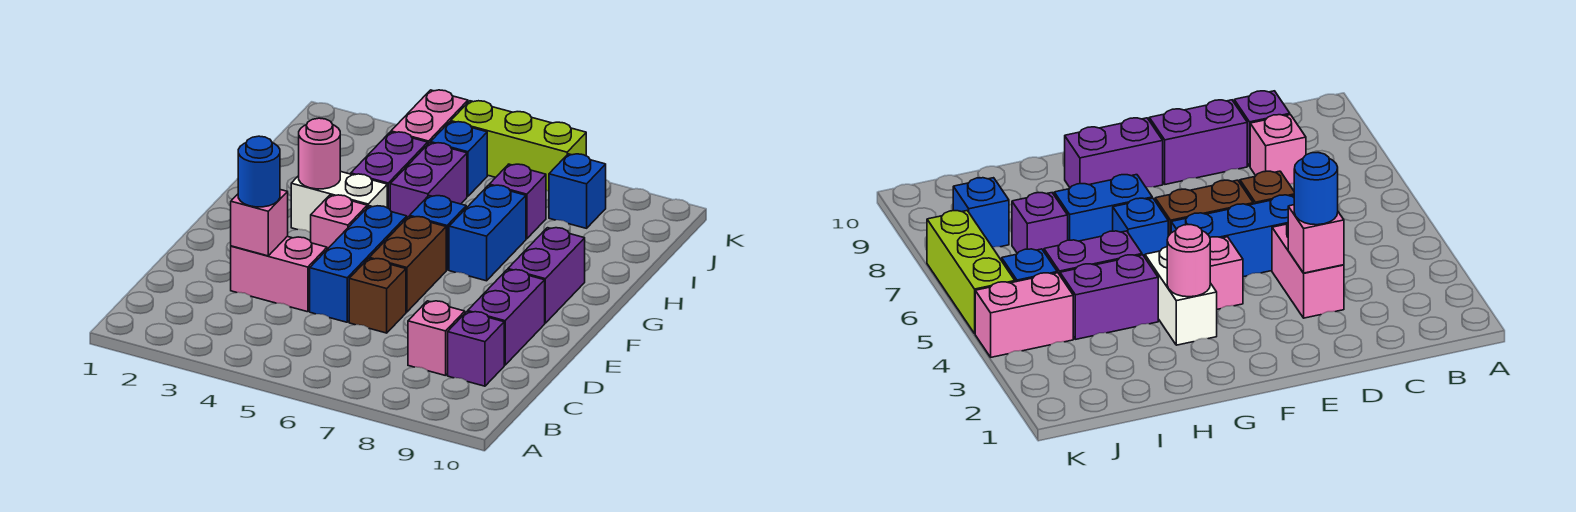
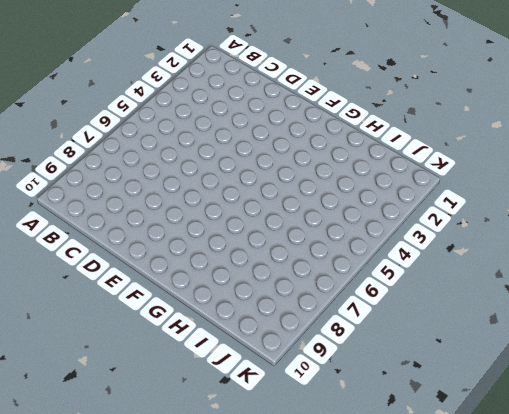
none -> pink 1x1 brick [408,301,465,376]
none -> purple 1x1 brick [448,312,504,386]
none -> pink 1x2 brick [231,236,327,312]

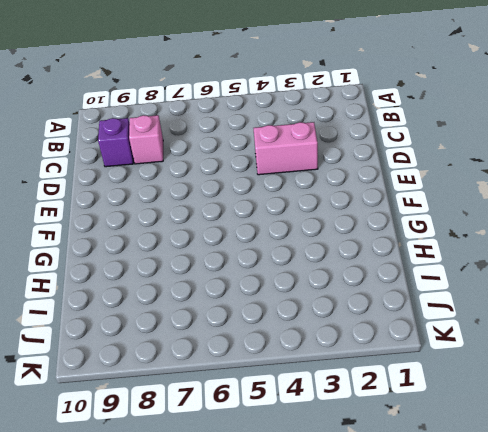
none -> blue 1x3 brick [310,206,407,322]
none -> brown 1x1 brick [349,259,406,333]
none -> purple 1x2 brick [468,270,545,365]

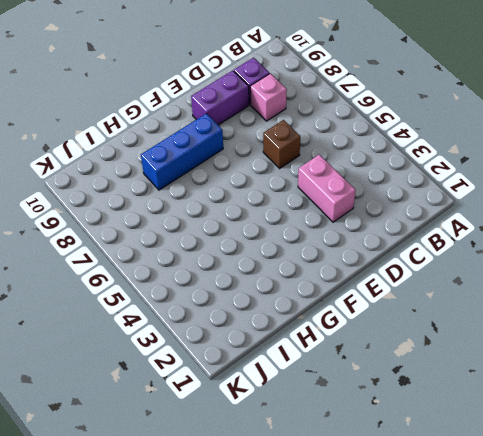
blue 1x3 brick [141,114,223,190] -> blue 1x3 brick moved to [310,206,407,322]
none -> brown 1x2 brick [369,217,446,312]
none -> pink 1x1 brick [311,195,367,249]
none -> purple 1x2 brick [508,228,585,323]

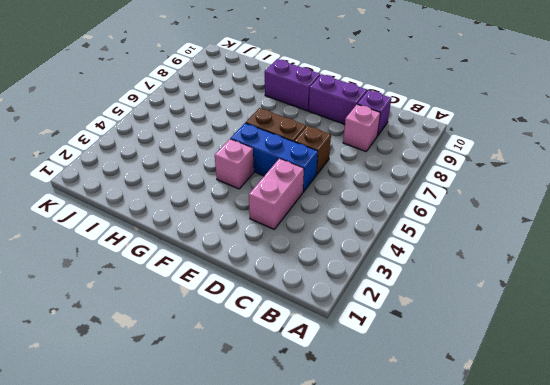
none -> white 1x2 brick [291,171,387,233]
none -> blue 1x1 brick [410,196,466,270]
none -> blue 1x2 brick [449,185,526,281]

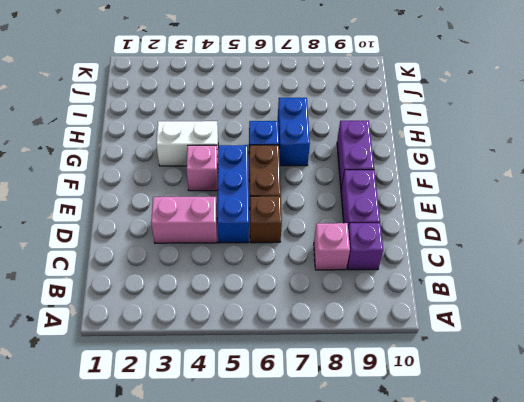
none -> purple 1x2 brick [351,132,428,209]
none -> purple 1x2 brick [390,143,467,218]
none -> purple 1x1 brick [489,164,546,239]

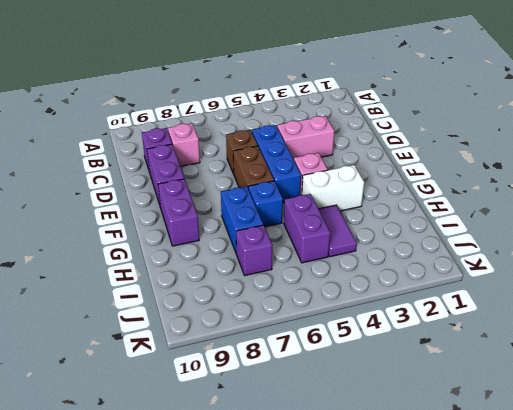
purple 1x2 tile [319,205,357,257] -> purple 1x2 brick [351,132,428,209]
none -> pink 1x2 brick [391,90,468,144]
none -> blue 1x1 brick [431,122,487,196]
none -> blue 1x1 brick [549,154,606,228]

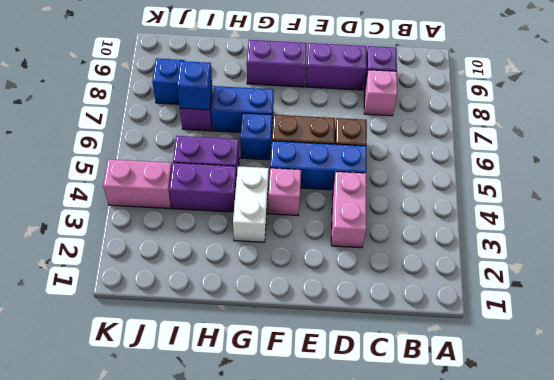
blue 1x1 brick [177,61,212,110] -> blue 1x1 brick moved to [431,122,487,196]
none -> lime 1x3 brick [451,101,586,191]
none -> pink 1x1 brick [231,190,288,256]
none -> pink 1x1 round brick [299,118,340,189]

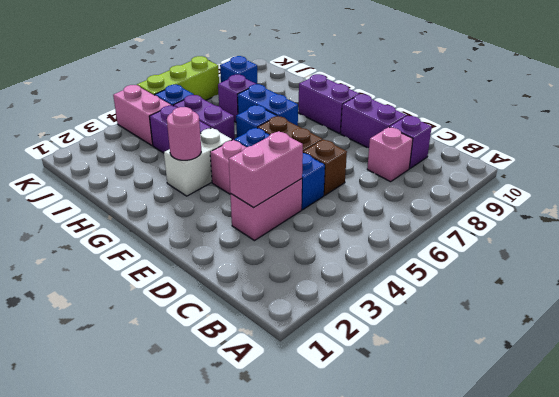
pink 1x2 brick [229,131,303,208] -> pink 1x1 brick [231,190,288,256]
none -> blue 1x1 round brick [238,136,280,207]

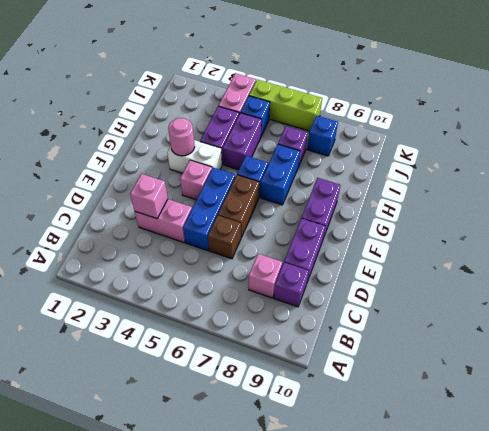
none -> blue 1x1 round brick [238,136,280,207]

